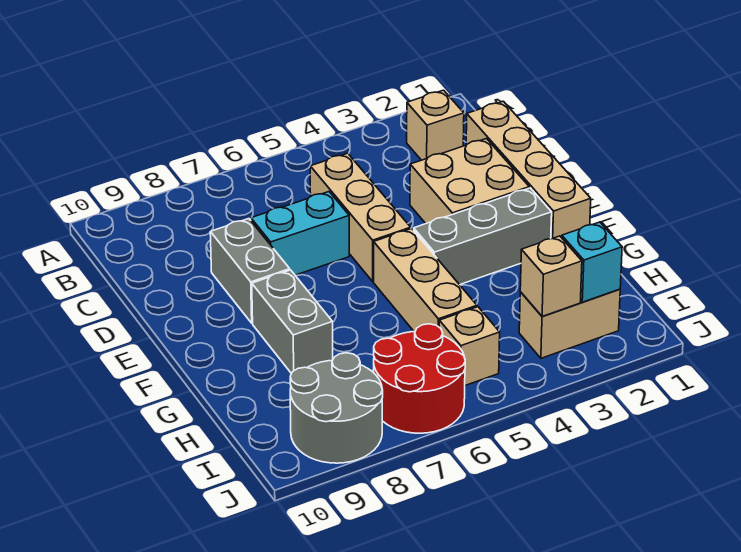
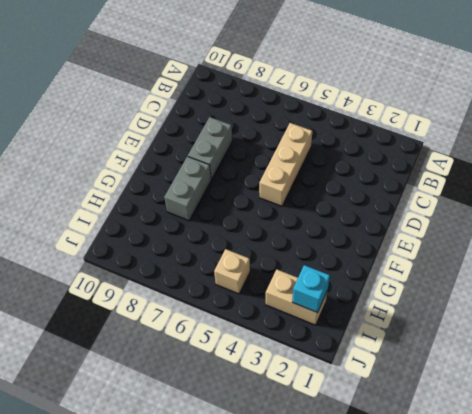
none -> tan 1x1 brick [407,90,464,160]
none -> tan 1x4 brick [466,101,591,239]
none -> tan 2x2 brick [410,139,529,223]

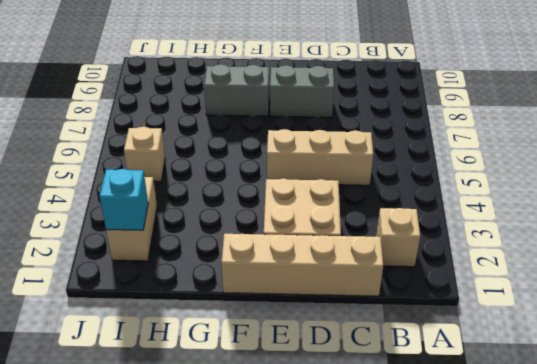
none -> cyan 1x2 brick [251,192,349,275]
none -> grey 1x3 brick [414,188,552,285]
none -> tan 1x3 brick [374,229,477,332]

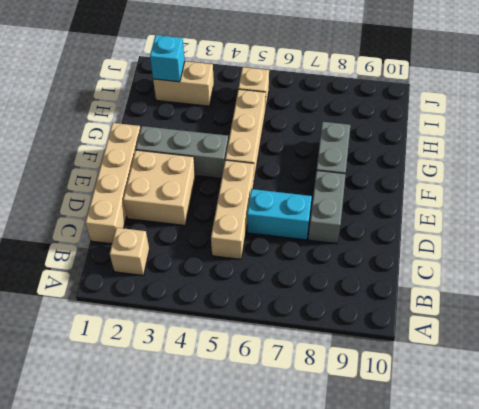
none -> red 2x2 round brick [374,324,465,433]
none -> grey 2x2 round brick [290,353,383,463]
none -> tan 1x1 brick [520,236,582,316]

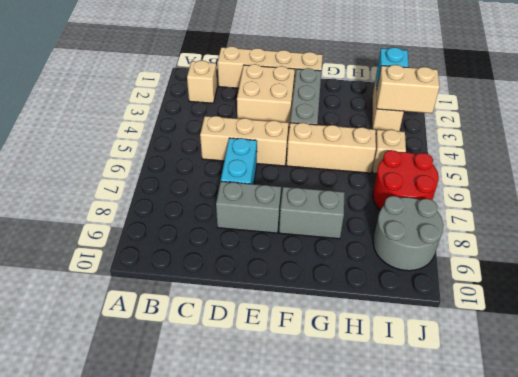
tan 1x2 brick [377,65,440,113] -> tan 1x1 brick [520,236,582,316]

